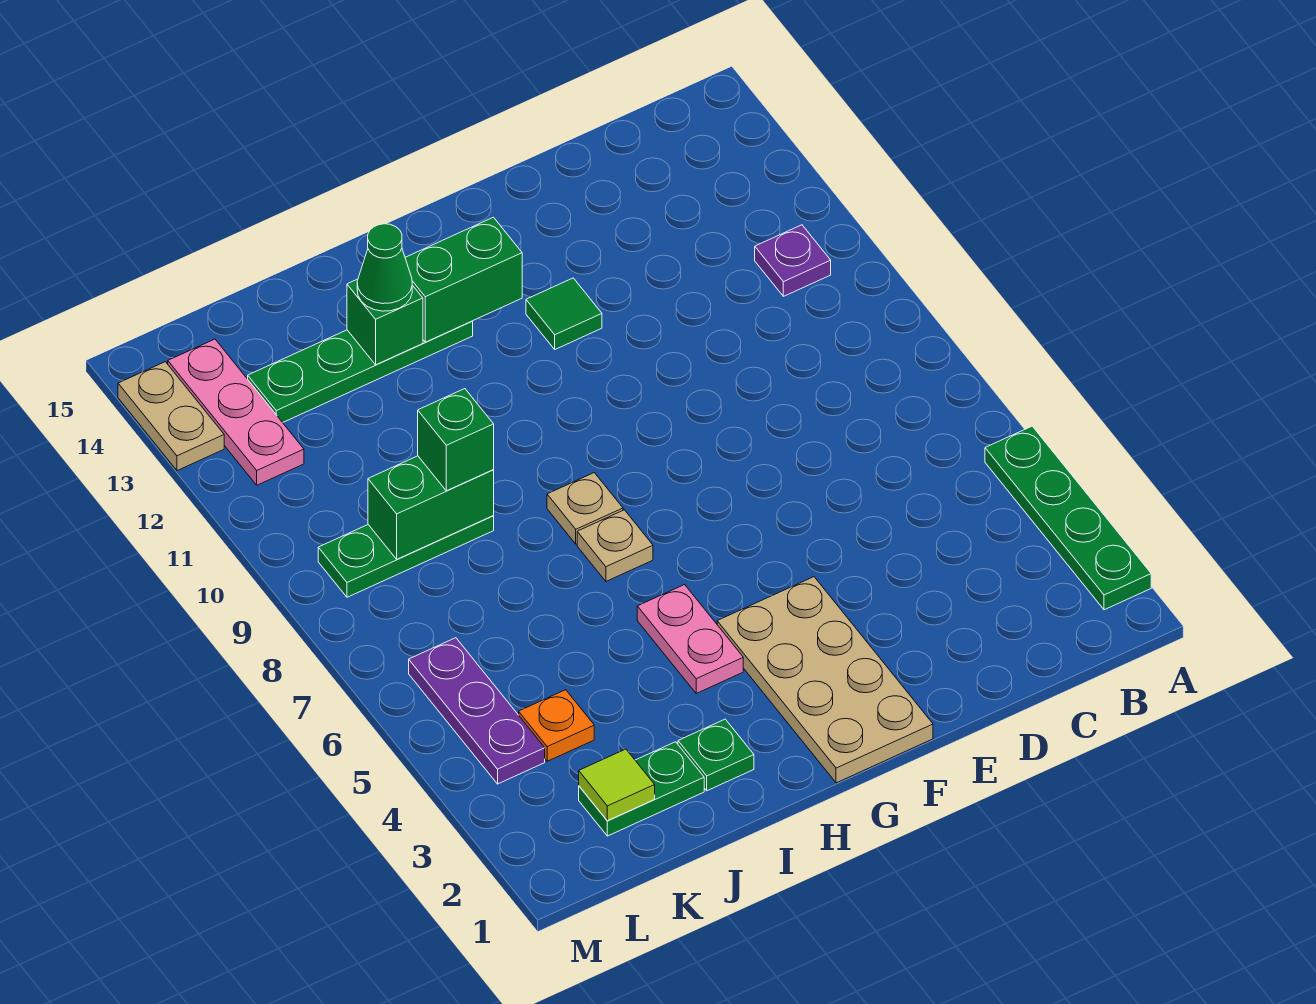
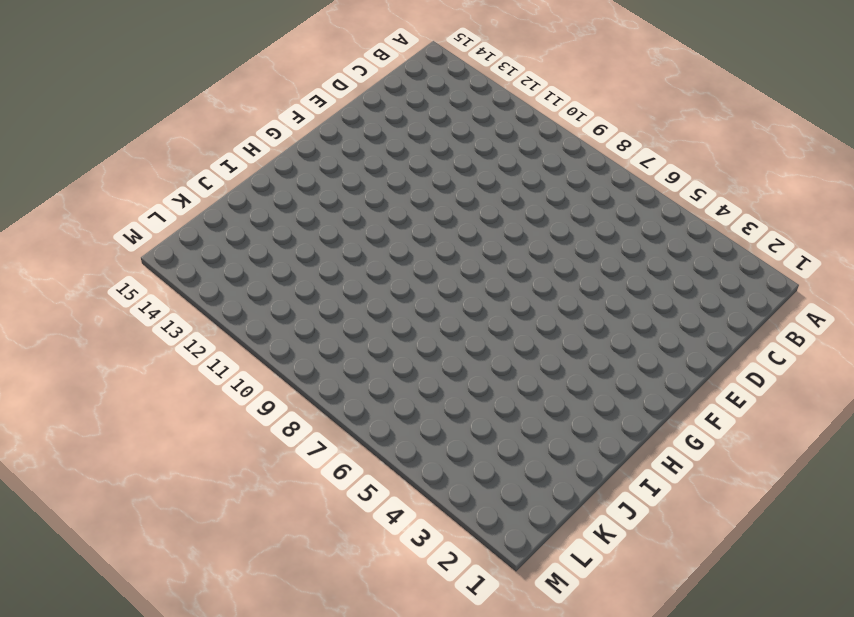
none -> green 1x4 plate [985,426,1151,610]
none -> purple 1x1 plate [755,225,831,296]
none -> tan 2x4 plate [717,577,933,783]

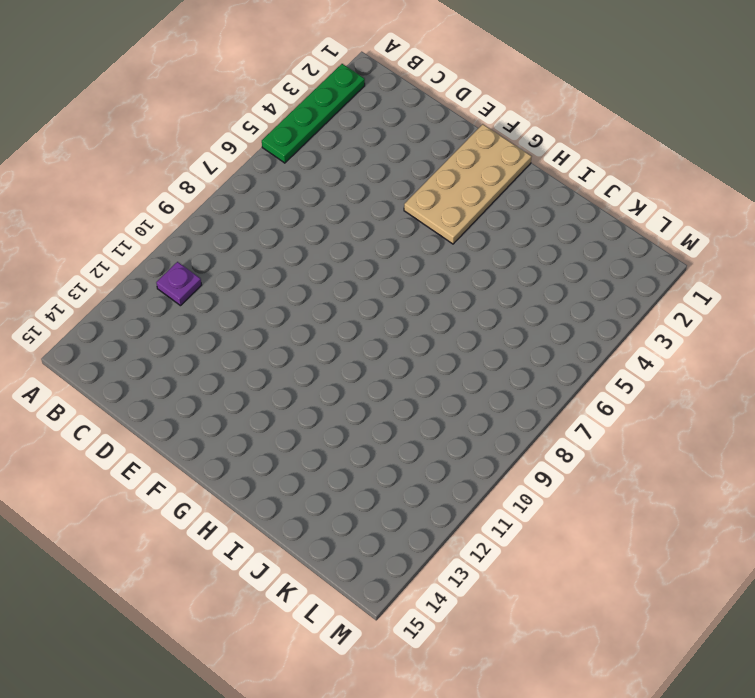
none -> green 1x1 tile [526,278,602,349]
none -> pink 1x2 plate [637,585,743,693]
none -> tan 1x1 plate [577,510,653,581]

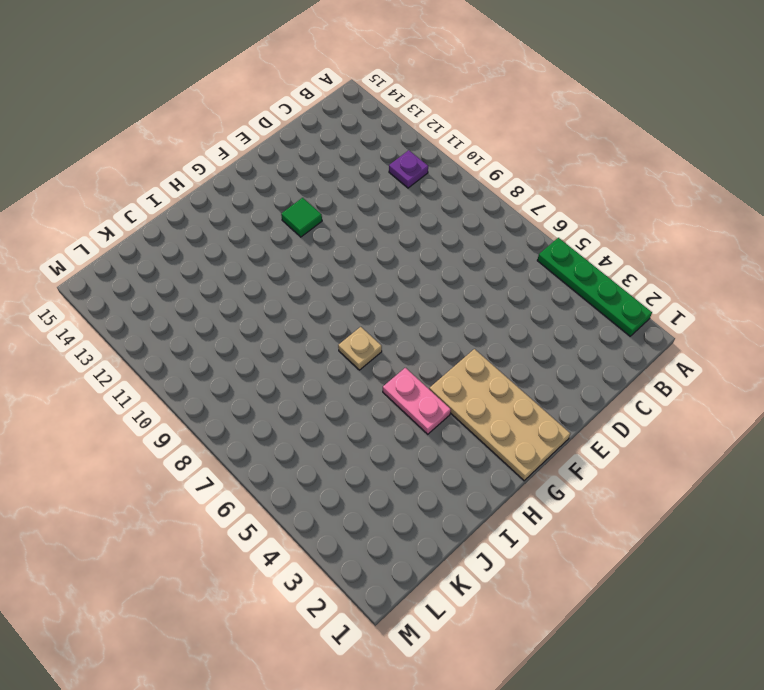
none -> tan 1x1 plate [547,473,623,544]
none -> green 1x4 plate [248,321,473,423]
none -> green 1x1 plate [678,719,754,791]

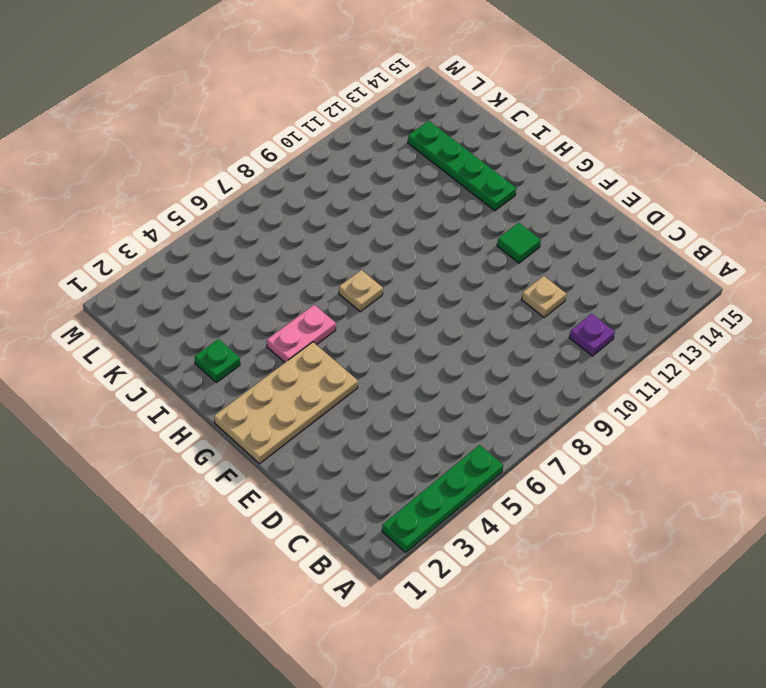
tan 1x1 plate [522,276,566,317] -> tan 1x1 plate moved to [547,473,623,544]
none -> green 1x2 plate [579,742,704,836]
none -> green 1x3 plate [318,516,494,597]
none -> orange 1x1 plate [519,690,594,761]

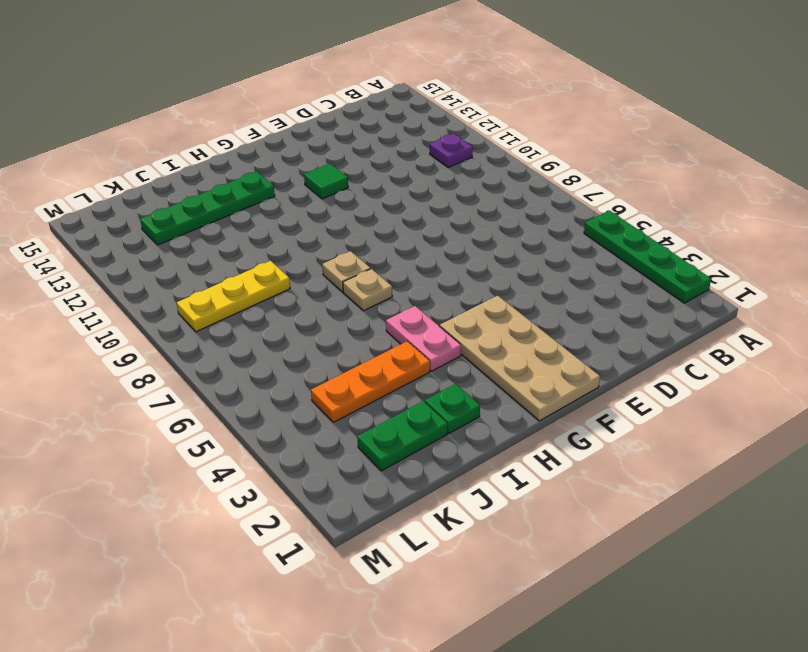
orange 1x3 plate [311,341,430,422] -> orange 1x1 plate [519,690,594,761]
yellow 1x3 plate [177,261,290,332] -> green 1x3 plate [318,516,494,597]
none -> purple 1x3 plate [409,638,545,784]
none -> pink 1x3 plate [168,339,304,485]
none -> tan 1x2 plate [118,362,224,471]

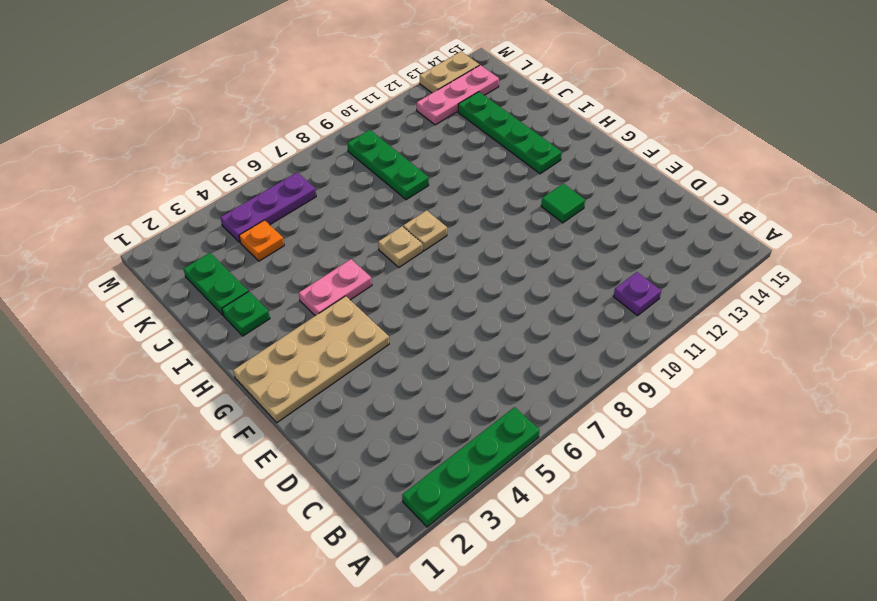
none -> green 1x2 brick [405,217,522,342]
none -> green 1x1 brick [347,279,423,365]
none -> green 1x2 brick [368,456,494,559]

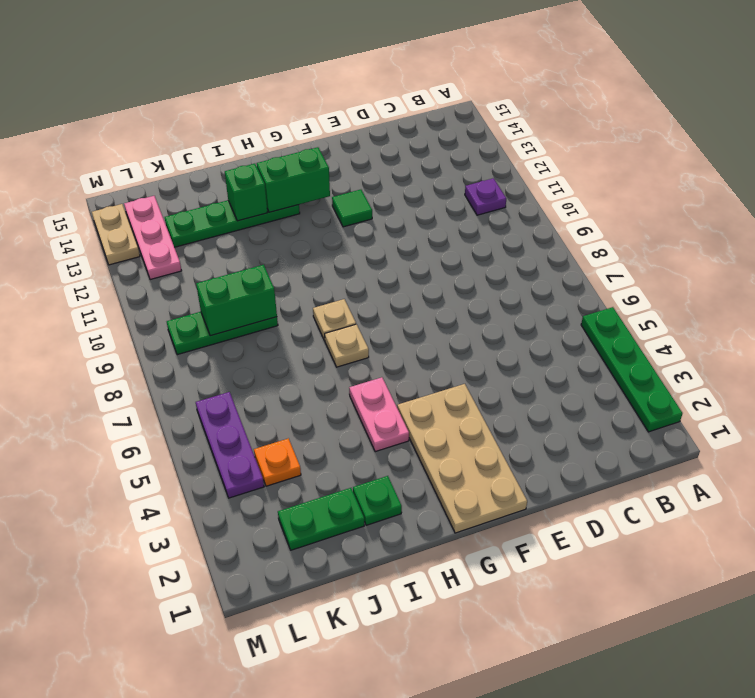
none -> lime 1x1 tile [579,749,655,821]
none -> green 1x1 cone [357,224,412,311]
none -> green 1x1 brick [418,389,494,491]

